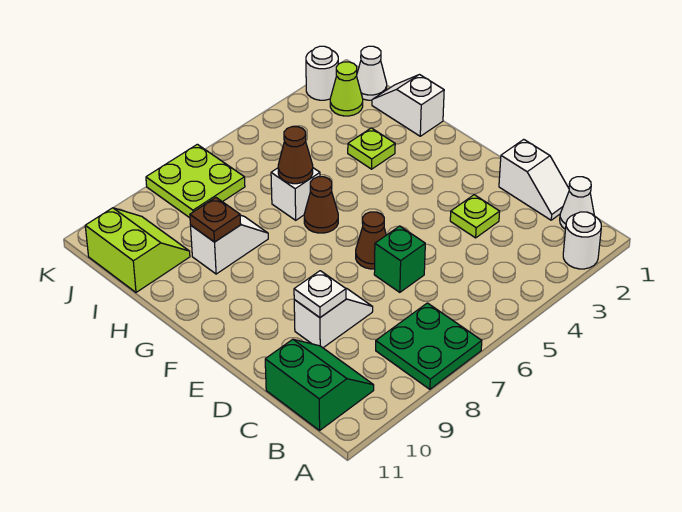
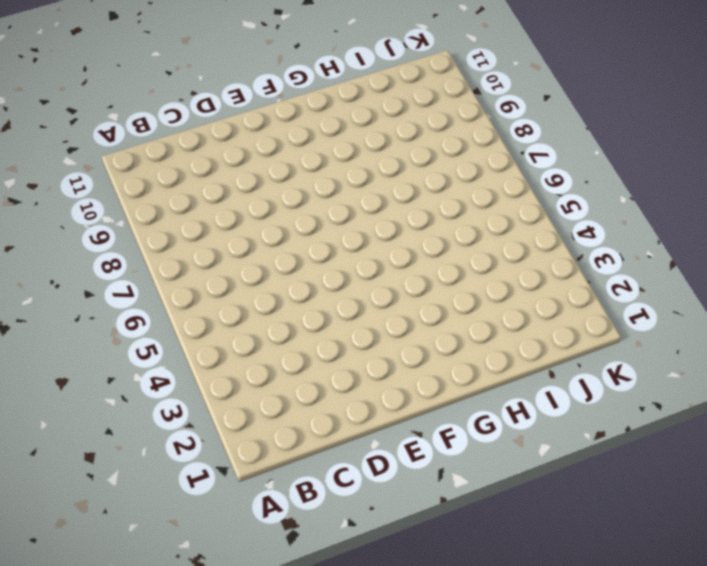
none -> white 1x1 round brick [563,212,601,269]
none -> green 2x2 plate [376,303,482,389]
none -> white 1x1 cone [560,177,594,229]

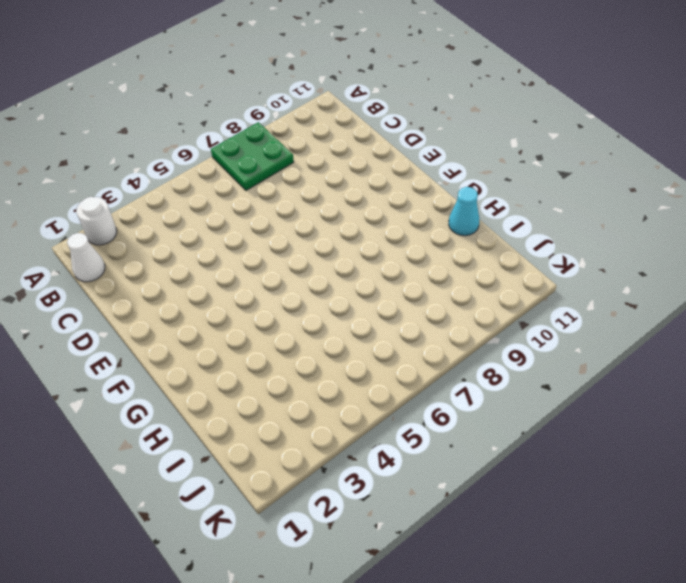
cyan 1x1 cone [449,187,479,236] -> none
none -> green 2x2 slope [265,339,374,430]
none -> white 1x2 slope [499,139,569,220]
none -> lime 1x1 plate [450,195,500,238]

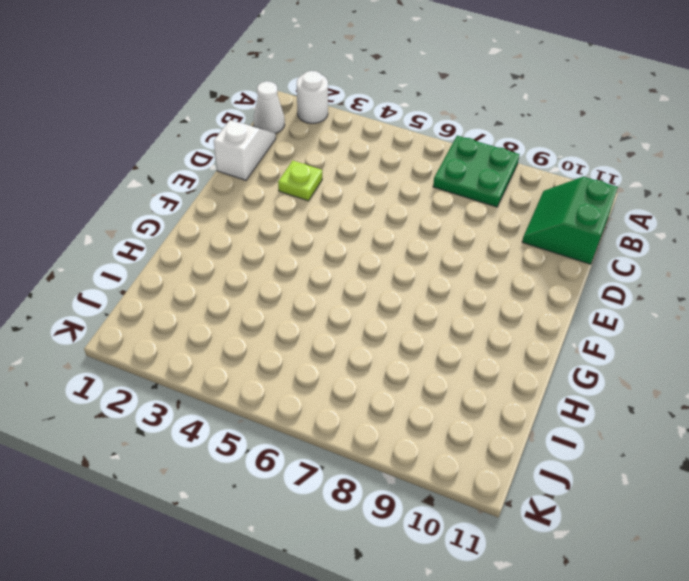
none -> green 1x1 brick [374,226,425,292]
none -> white 1x2 slope [294,288,373,348]
none -> brown 1x1 cone [356,212,386,269]

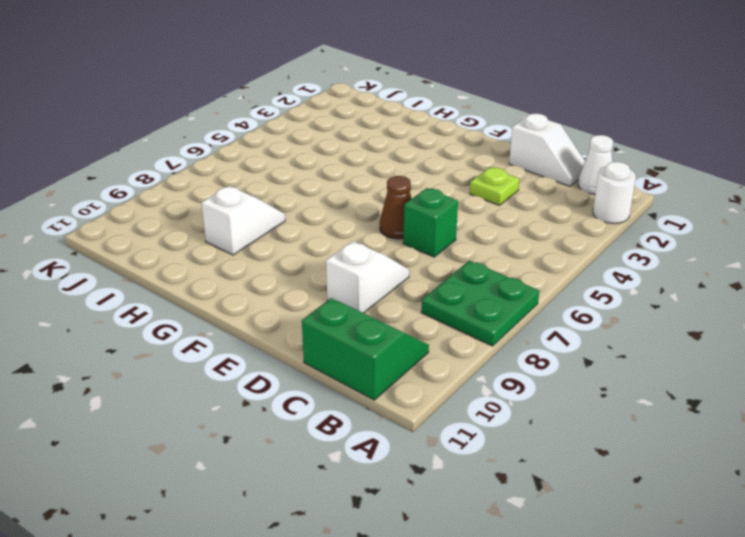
none -> brown 1x1 cone [304,177,338,233]
none -> white 1x2 slope [372,75,444,136]
none -> lime 1x1 plate [348,128,395,169]

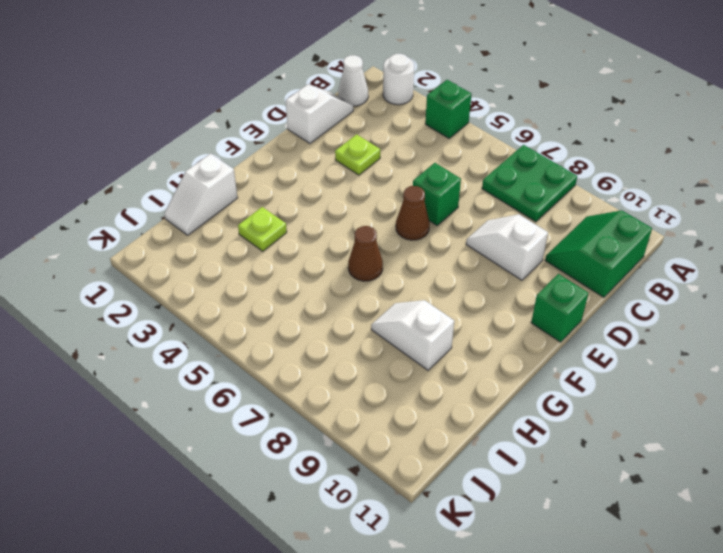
green 1x1 brick [425,80,472,138] -> none
green 1x1 brick [531,274,589,342] -> none
none -> white 1x1 brick [271,168,320,220]
none -> lime 2x2 slope [85,208,190,292]
none -> white 1x1 cone [357,46,387,100]

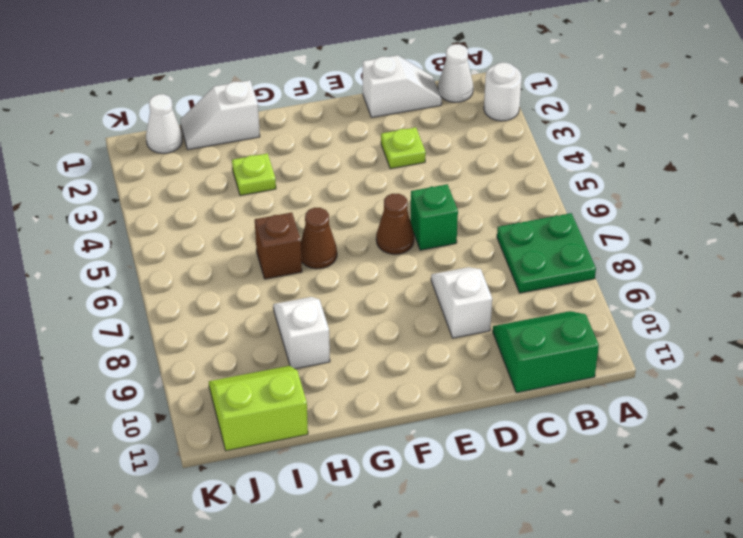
brown 1x1 brick [255,213,302,279] -> white 1x1 brick [271,168,320,220]
none -> lime 1x1 cone [330,62,363,116]
none -> lime 2x2 plate [146,144,245,218]
none -> white 1x1 round brick [306,46,338,100]

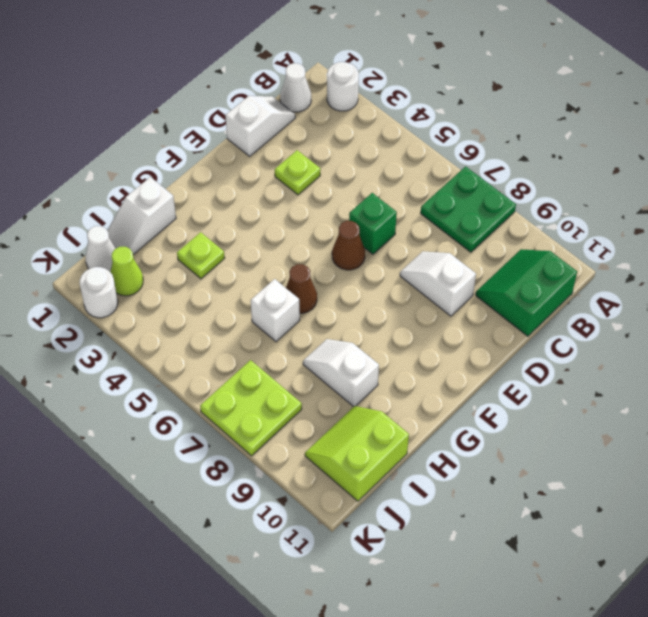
none -> white 1x1 plate [294,271,346,317]
none -> brown 1x1 cone [278,127,313,184]
none -> brown 1x1 plate [190,198,241,242]

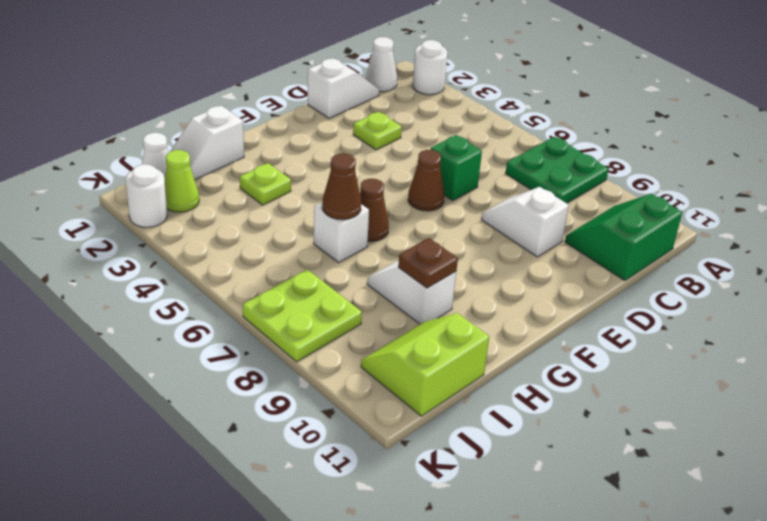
none -> white 1x1 plate [294,271,346,317]

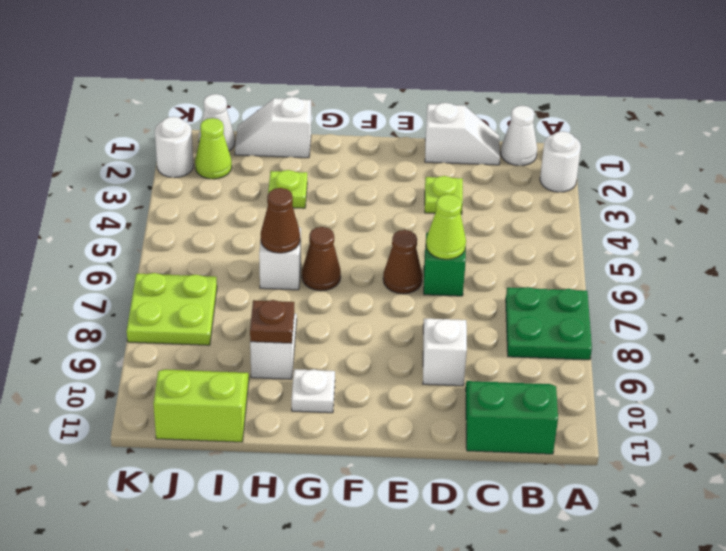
lime 1x1 cone [426,194,466,259] -> none
white 1x1 plate [292,369,335,413] -> white 1x1 plate moved to [294,271,346,317]

